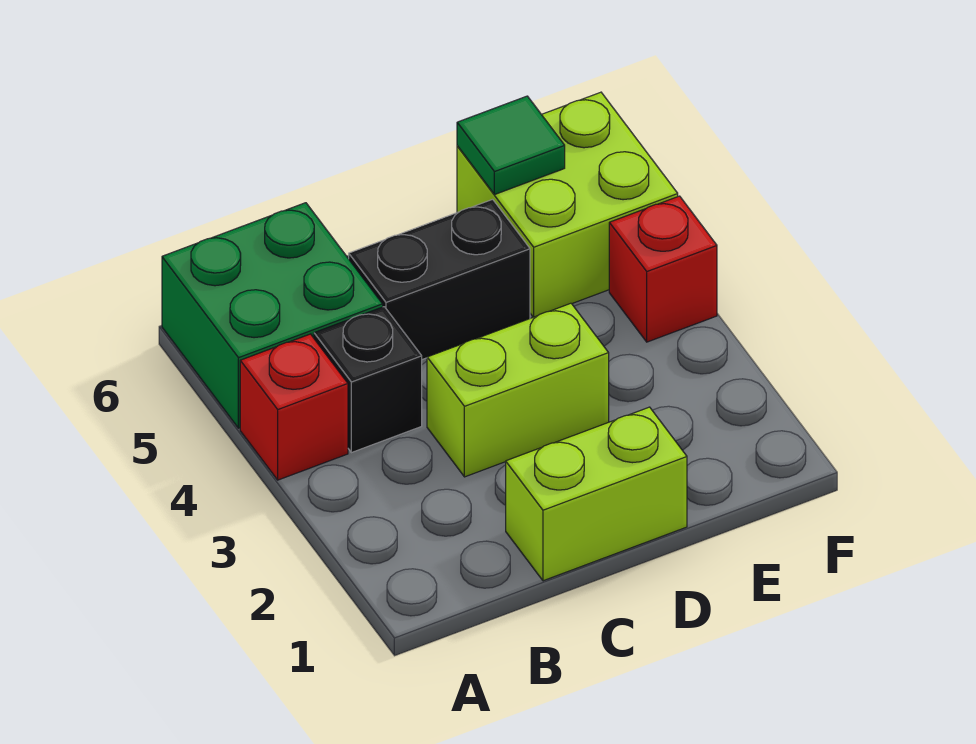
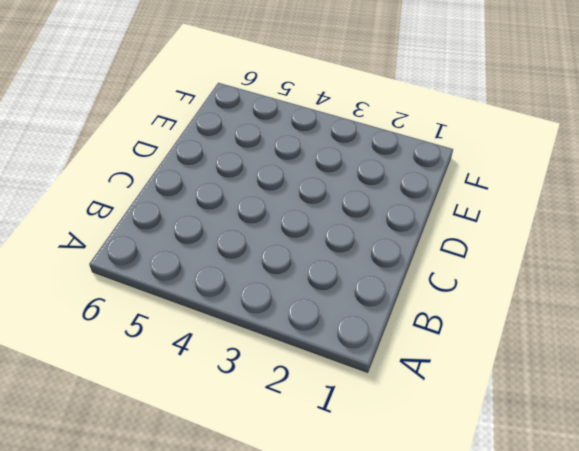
none -> red 1x1 brick [240,334,348,480]
none -> green 2x2 brick [162,203,383,428]

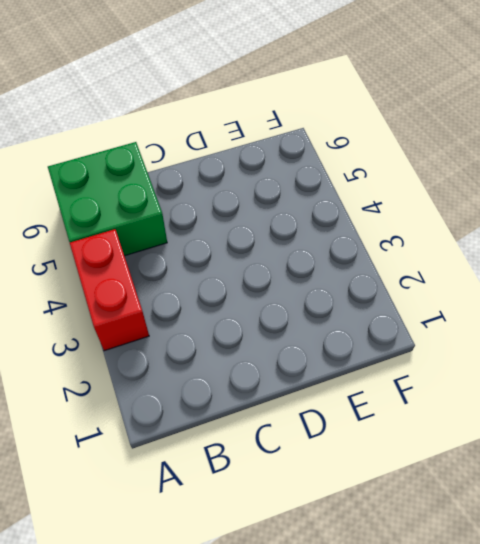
red 1x2 brick [70,229,149,351] -> red 1x1 brick [240,334,348,480]
none -> black 1x1 brick [314,307,422,453]
none -> lime 1x2 brick [506,407,687,581]

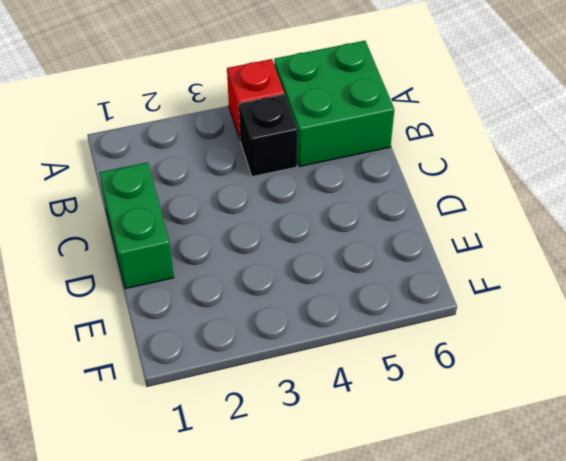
green 1x2 brick [99,162,174,289] -> lime 1x2 brick [506,407,687,581]
none -> lime 1x2 brick [427,303,609,477]
none -> black 1x2 brick [349,199,530,360]

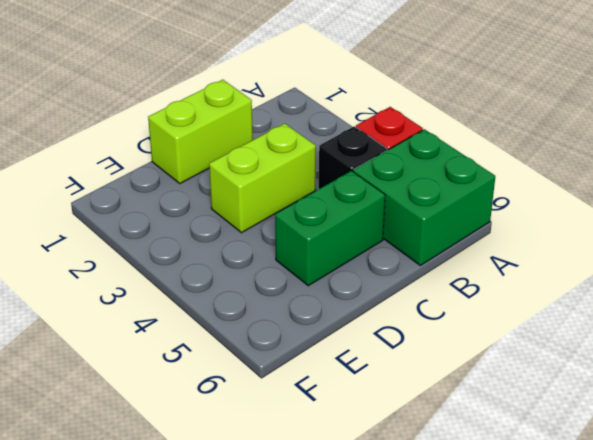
green 1x2 brick [275,171,385,286] -> black 1x2 brick [349,199,530,360]
none -> lime 2x2 brick [457,92,678,317]
none -> red 1x1 brick [609,196,717,342]

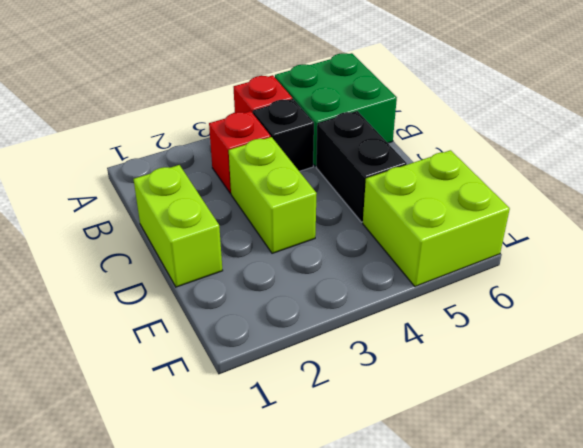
red 1x1 brick [209,111,271,193] -> red 1x1 brick moved to [609,196,717,342]
none -> green 1x1 tile [457,96,565,195]

